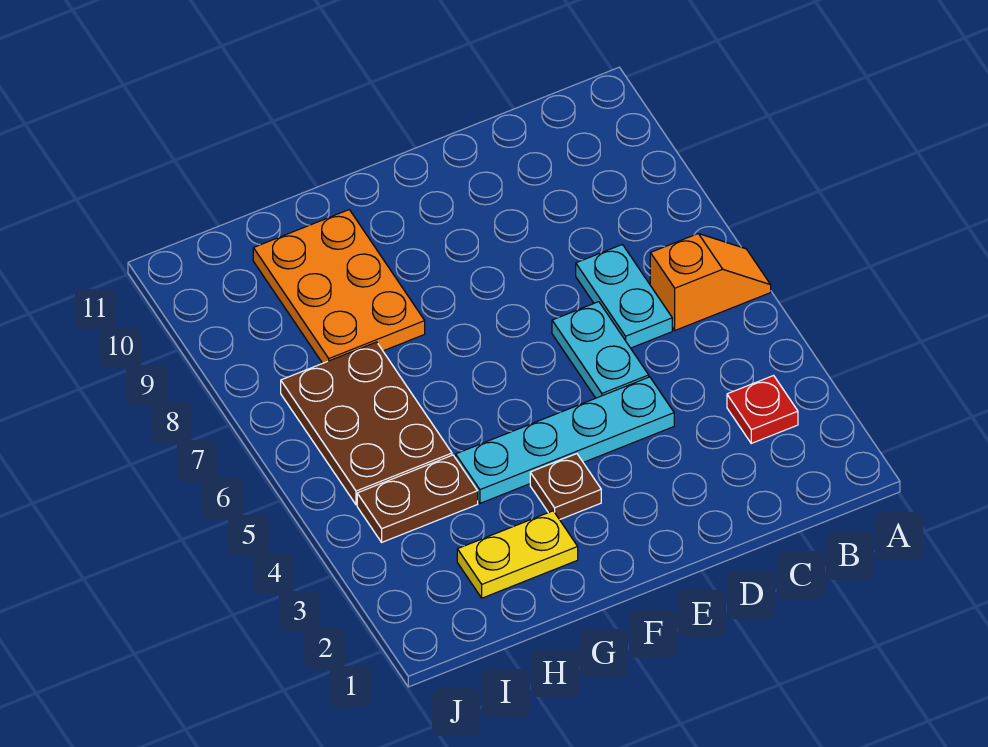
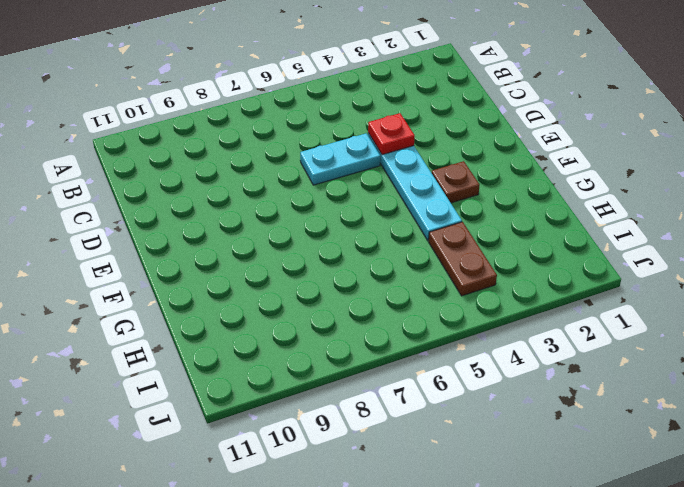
red 1x1 plate [368,113,415,155] -> red 1x1 plate moved to [727,376,798,443]
none -> orange 1x2 slope [650,234,771,330]
none -> cyan 1x2 plate [576,245,672,348]

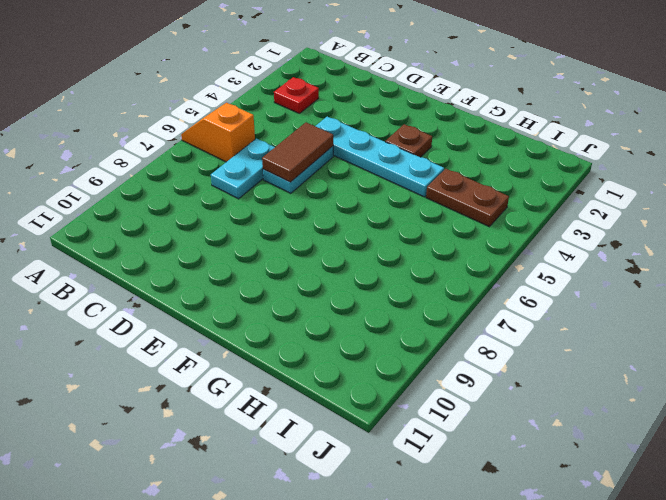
brown 1x2 tile [262,122,333,182] -> none
none -> yellow 1x2 plate [457,511,578,598]
none -> orange 2x3 plate [253,210,425,363]

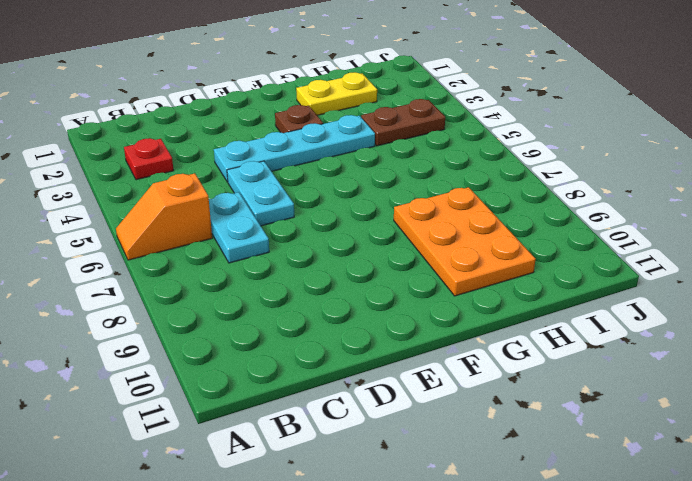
none -> brown 2x3 plate [281,342,452,505]

